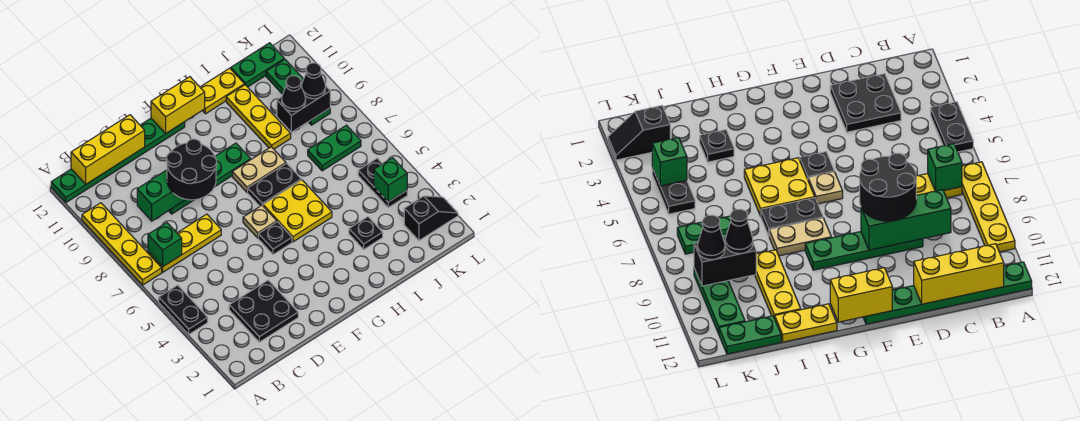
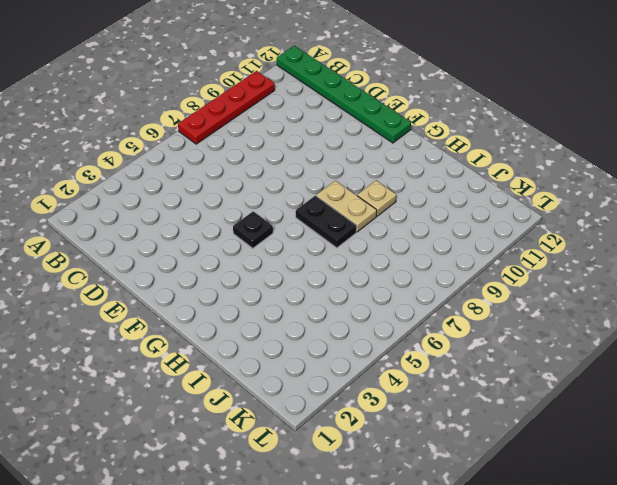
red 1x4 plate [178,71,275,144] -> yellow 1x4 plate [82,203,162,285]
tan 1x1 plate [357,180,396,216] -> tan 1x1 plate moved to [243,205,277,238]
none -> black 1x2 plate [159,285,208,334]
none -> yellow 1x3 plate [148,214,221,272]
none -> black 2x2 plate [229,280,298,342]

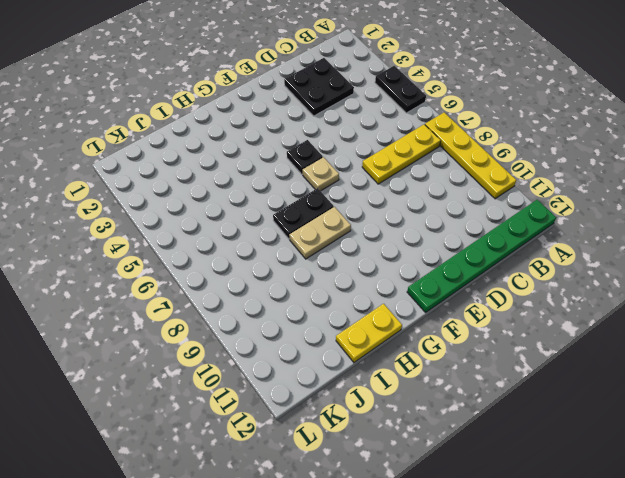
none -> green 1x4 plate [169,143,251,214]
none -> yellow 2x2 plate [263,180,332,242]
none -> black 1x1 plate [349,217,383,249]

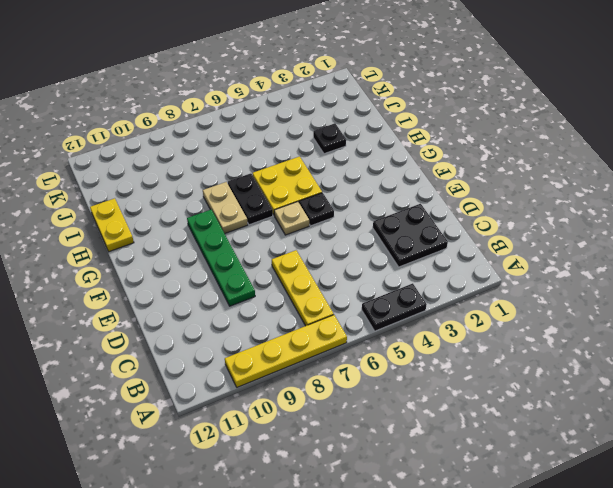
none -> green 1x6 plate [51,119,185,203]
none -> yellow 1x3 plate [226,85,291,149]
none -> green 1x2 plate [308,125,361,171]

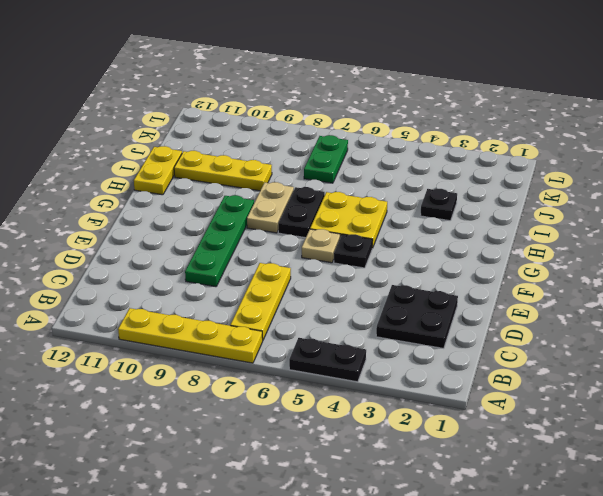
none -> green 1x6 plate [51,119,185,203]
none -> green 1x2 plate [231,43,284,87]
none -> black 1x2 slope [404,196,458,240]

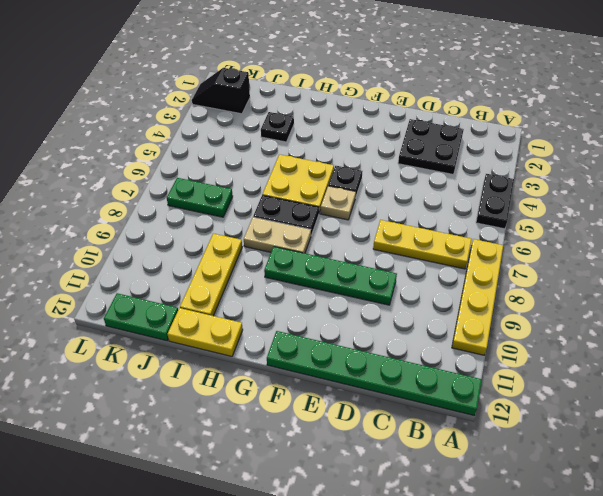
none -> black 1x2 plate [358,158,407,207]
none -> green 1x3 plate [266,59,330,125]
none -> green 1x1 brick [148,223,182,267]

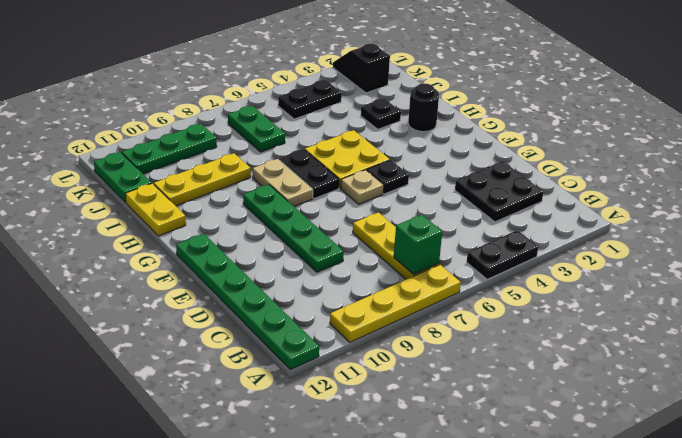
black 1x1 round brick [408,83,439,132] -> none
none -> yellow 1x3 brick [71,115,145,184]
none -> green 1x3 brick [137,170,186,221]
none -> yellow 1x2 brick [151,77,205,134]

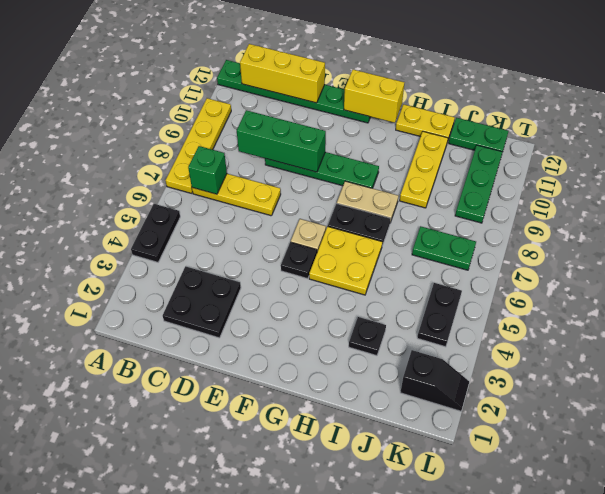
none -> black 1x2 brick [277,84,330,132]
none -> green 1x1 brick [374,158,407,202]
none -> black 2x2 round brick [166,139,217,200]

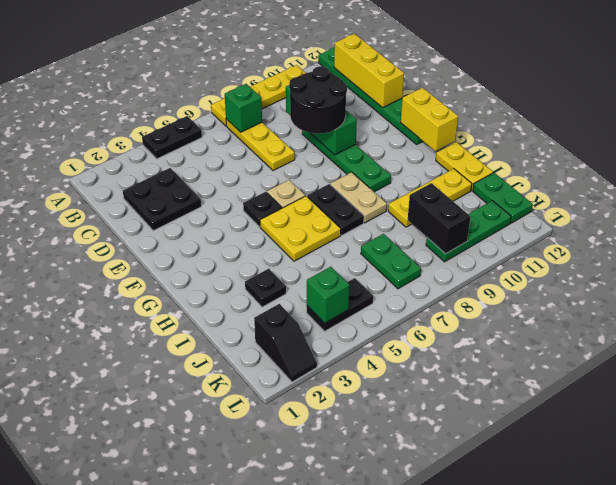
none -> black 1x1 cone [282,76,306,111]
none -> black 1x1 cone [302,63,326,99]

